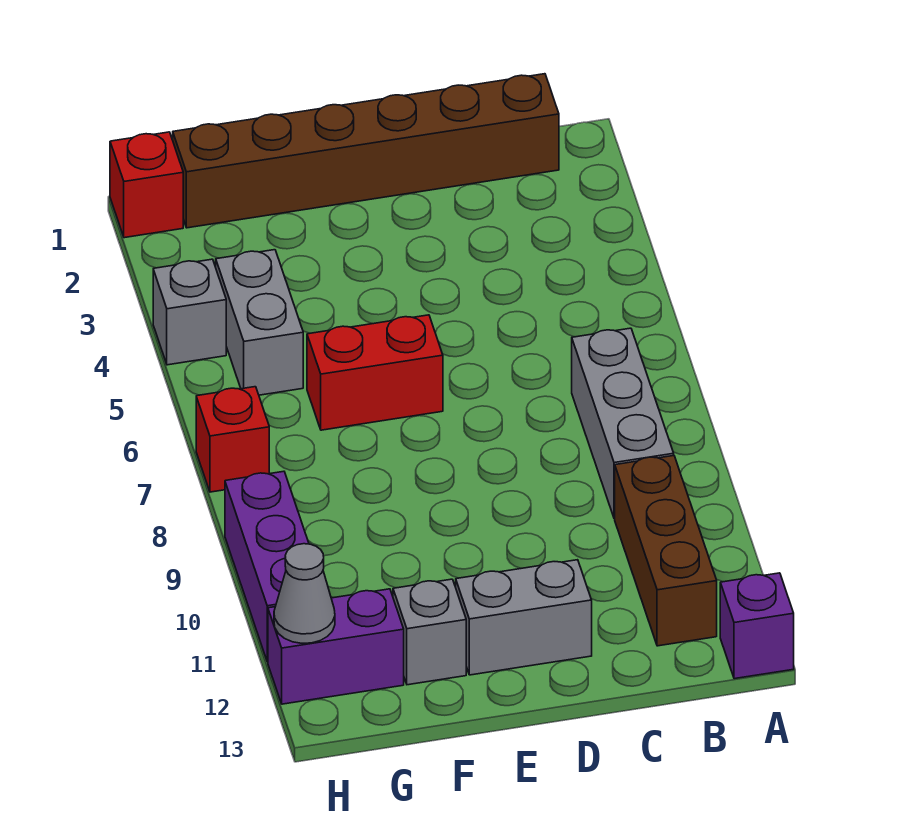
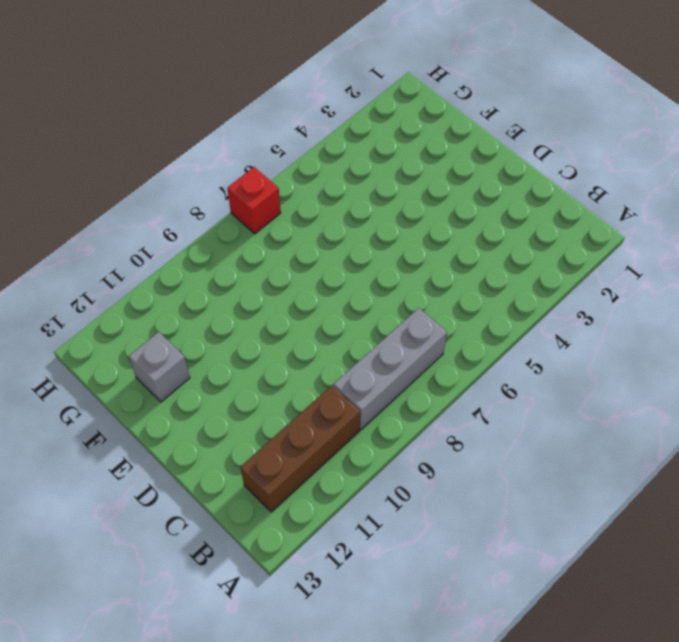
none -> purple 1x1 brick [720,573,794,679]
none -> brown 1x6 brick [173,74,559,228]
none -> grey 1x2 brick [456,560,592,675]

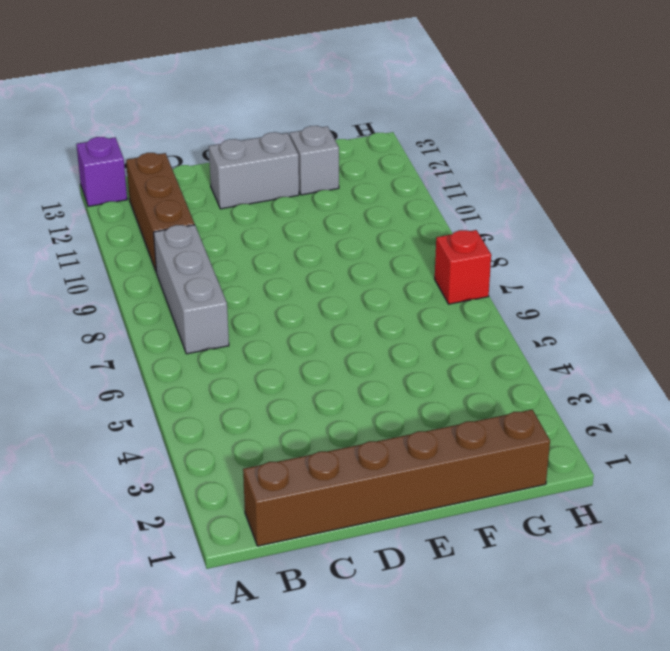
none -> red 1x2 brick [307,315,443,430]
none -> grey 1x2 brick [216,250,303,395]
none -> purple 1x2 brick [268,589,404,704]

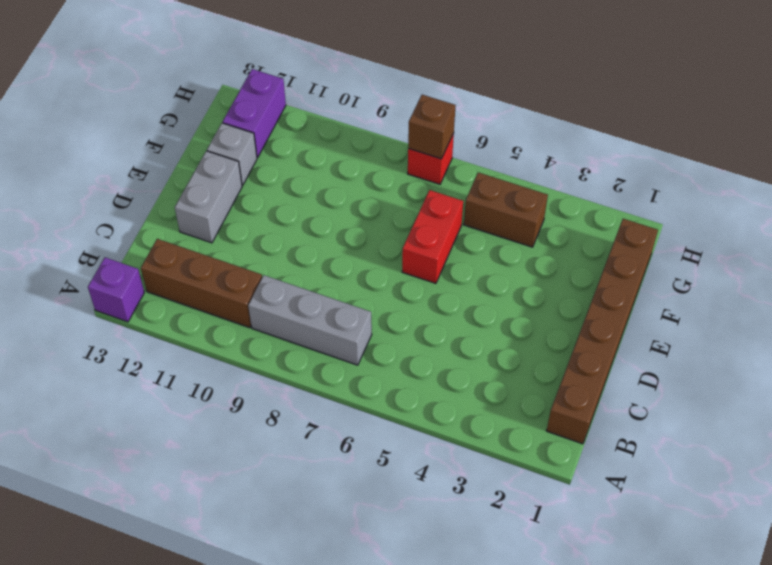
brown 1x2 brick [464,172,548,247] -> grey 1x2 brick [216,250,303,395]
brown 1x1 brick [408,95,456,159] -> none
none -> red 1x1 brick [110,132,183,238]
none -> grey 1x1 brick [153,259,226,365]
none -> purple 1x3 brick [225,471,309,662]

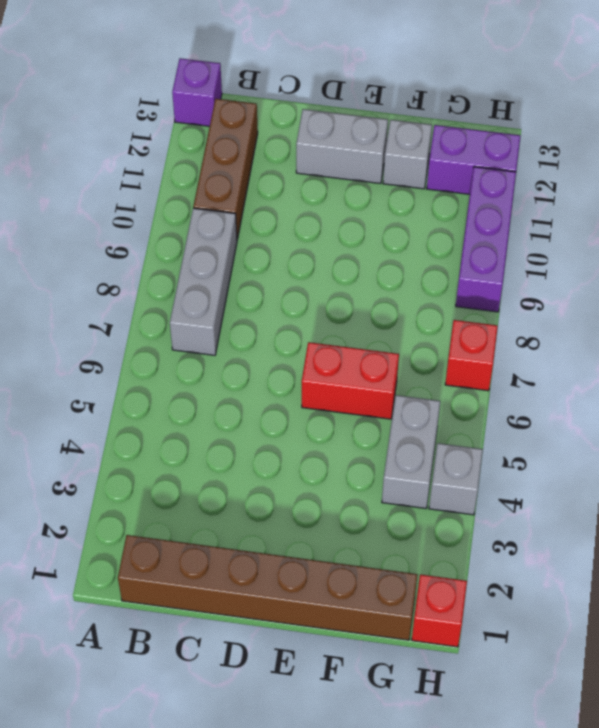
none -> grey 1x1 cone [274,544,335,643]

